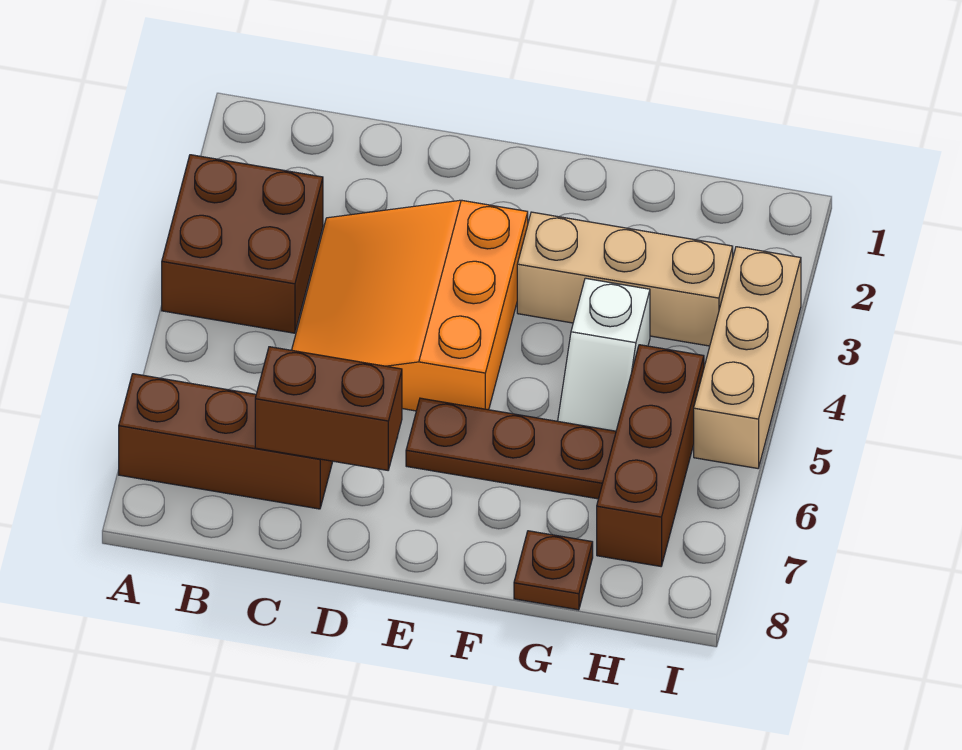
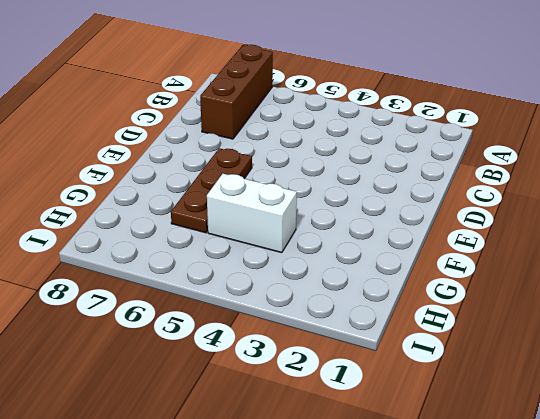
white 1x2 brick [207,174,297,253] -> white 1x2 slope [558,278,650,431]
none -> brown 2x2 brick [162,155,323,333]
none -> orange 3x3 slope [292,200,528,411]

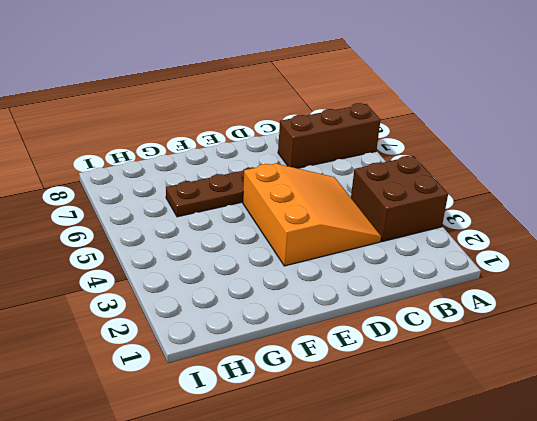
none -> tan 1x3 brick [517,212,733,346]
none -> white 1x2 slope [558,278,650,431]

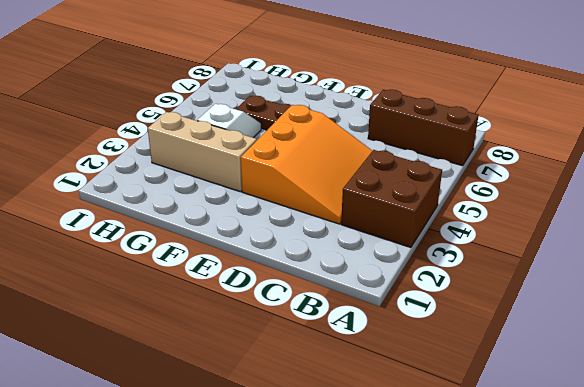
none -> brown 1x1 plate [514,531,593,610]
none -> brown 1x3 brick [597,345,704,566]

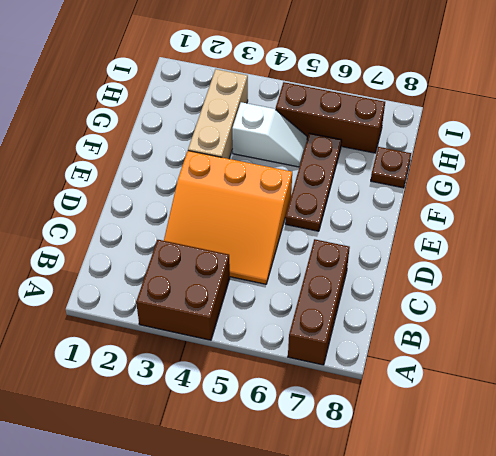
none -> tan 1x3 brick [694,247,801,468]
none -> brown 1x2 brick [255,347,402,470]

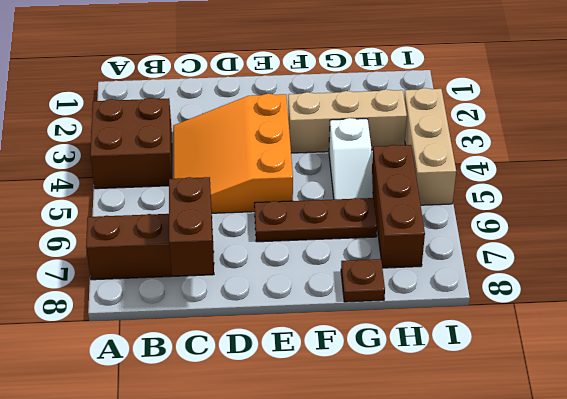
brown 1x2 brick [169,177,213,276] -> brown 1x2 brick turned to [255,347,402,470]

